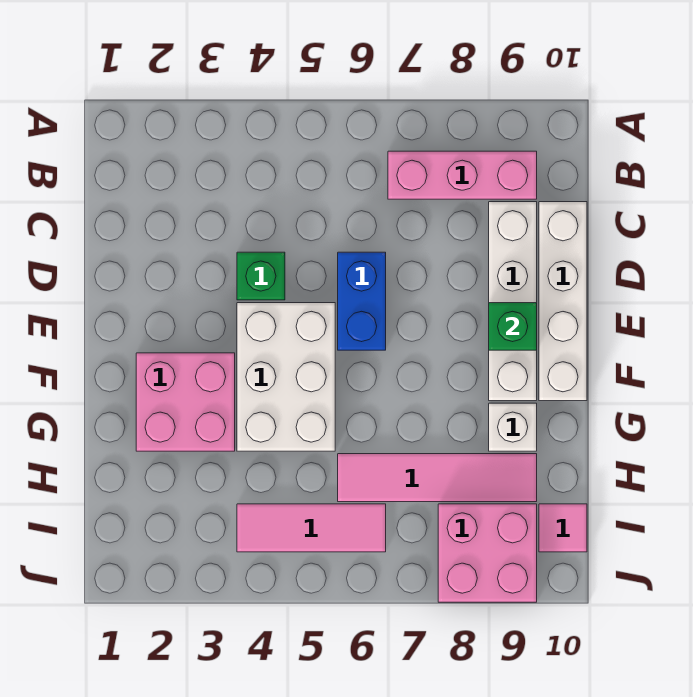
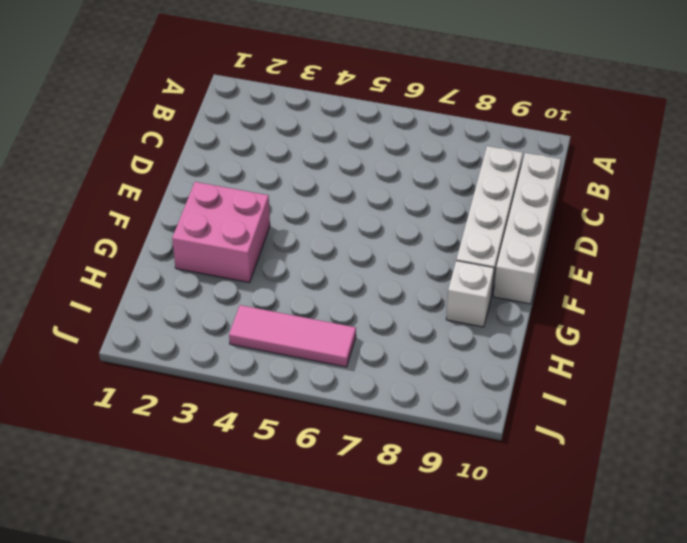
none -> pink 1x3 brick [388,151,537,199]
none -> green 1x1 brick [237,252,285,300]
none -> blue 1x2 brick [338,252,386,350]

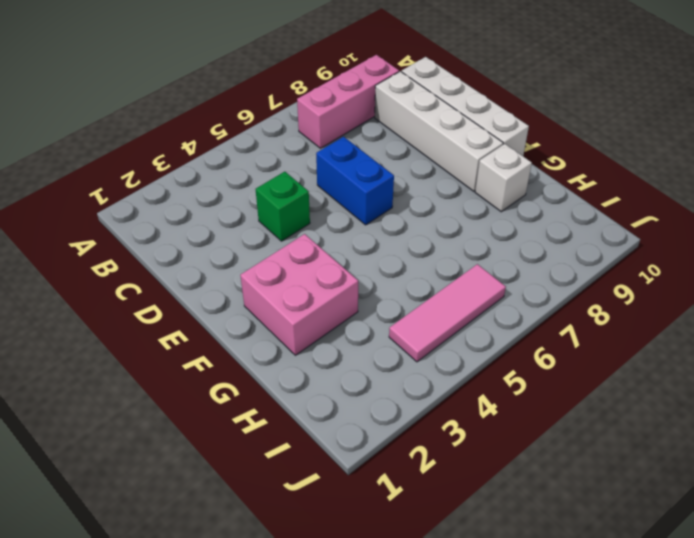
none -> white 2x3 brick [237,303,335,451]
none -> pink 1x4 tile [338,454,537,502]
none -> pink 2x2 brick [438,504,537,602]

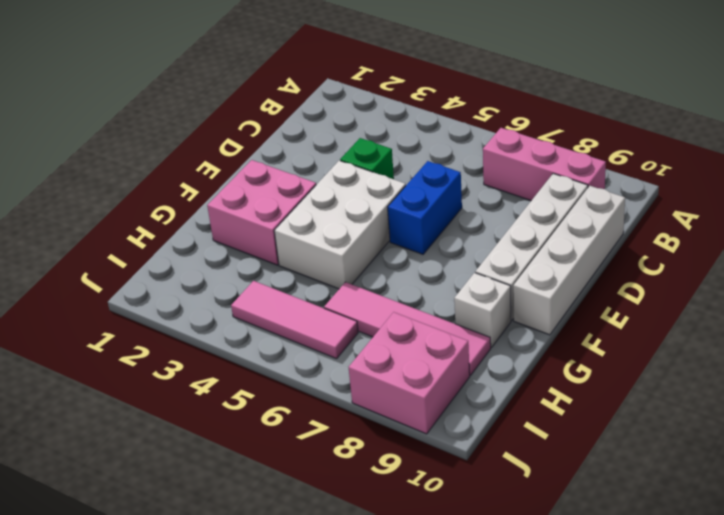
none -> pink 1x1 tile [539,504,587,552]
none -> green 1x1 brick [489,303,537,350]

